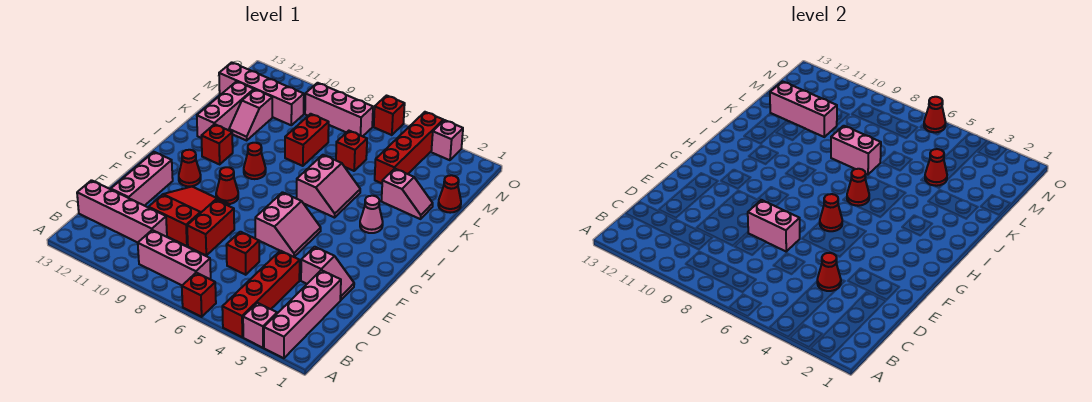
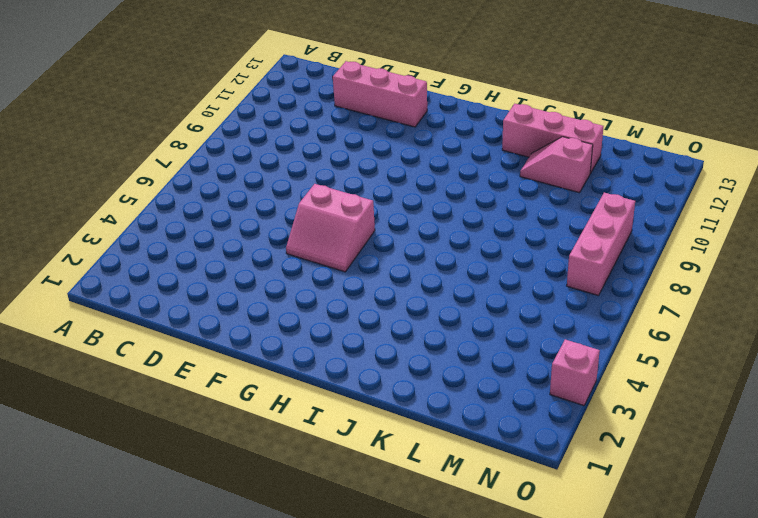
none -> pink 1x4 brick [264,270,341,358]
none -> pink 1x1 brick [243,303,277,348]
none -> red 1x4 brick [222,251,300,337]
none -> red 1x1 brick [182,273,216,317]

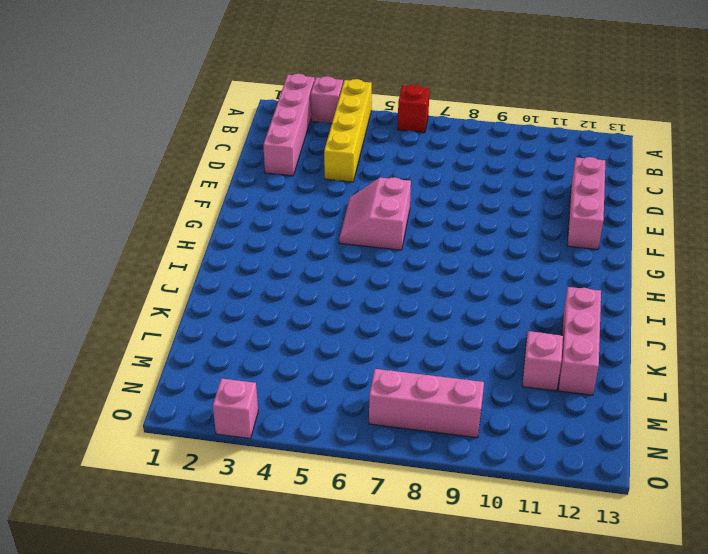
yellow 1x4 brick [324,79,372,182] -> red 1x4 brick [222,251,300,337]
none -> pink 1x3 brick [138,230,211,285]
none -> pink 1x4 brick [77,180,167,243]
none -> red 1x1 brick [226,232,259,275]
none -> red 1x2 brick [187,200,234,255]

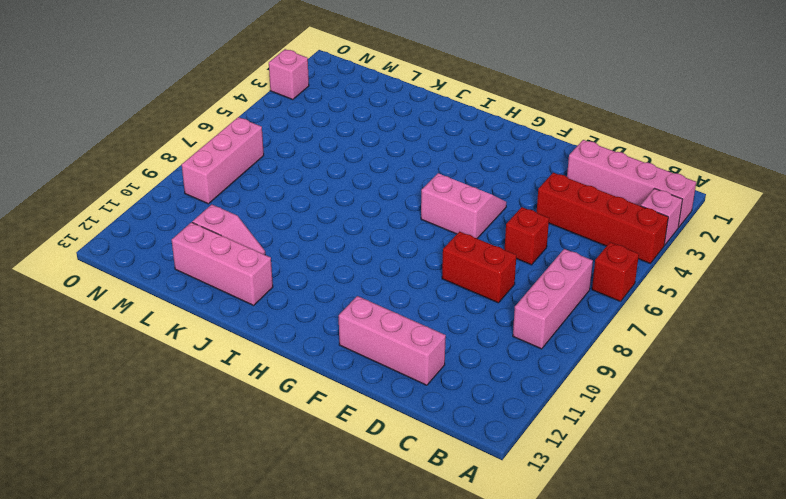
none -> pink 1x4 brick [77,180,167,243]
none -> red 2x3 slope [149,187,229,246]
none -> pink 1x2 slope [301,247,354,300]
none -> red 1x1 cone [216,167,238,204]

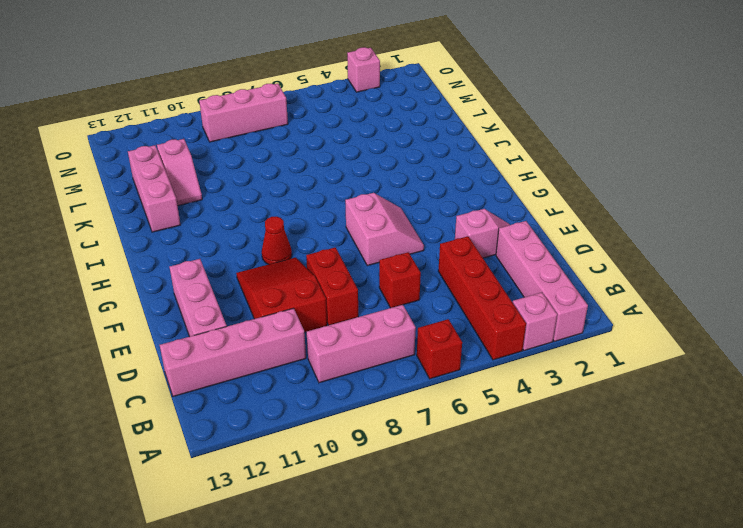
none -> red 1x1 cone [179,150,201,186]
none -> pink 1x1 cone [360,196,383,233]
none -> pink 2x2 slope [297,155,360,218]
none -> red 1x1 cone [244,143,266,179]

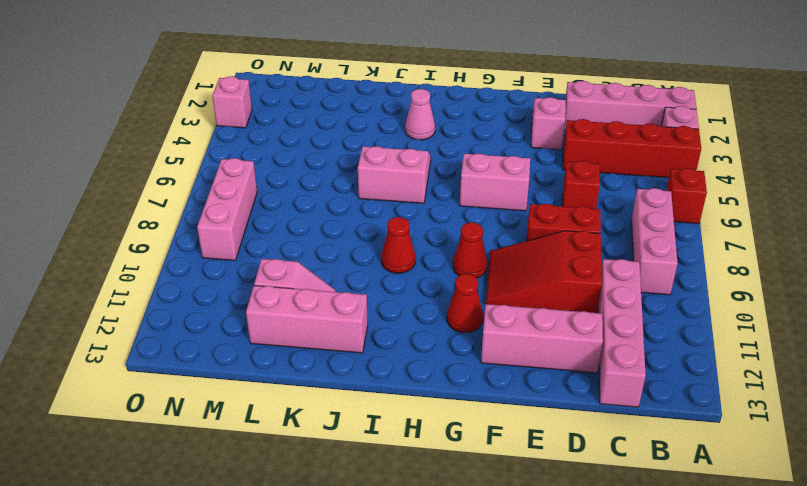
none -> red 1x1 brick [201,124,233,164]
none -> pink 1x2 slope [382,169,433,219]
none -> red 1x2 brick [285,114,329,166]
none -> red 1x1 cone [438,175,461,213]

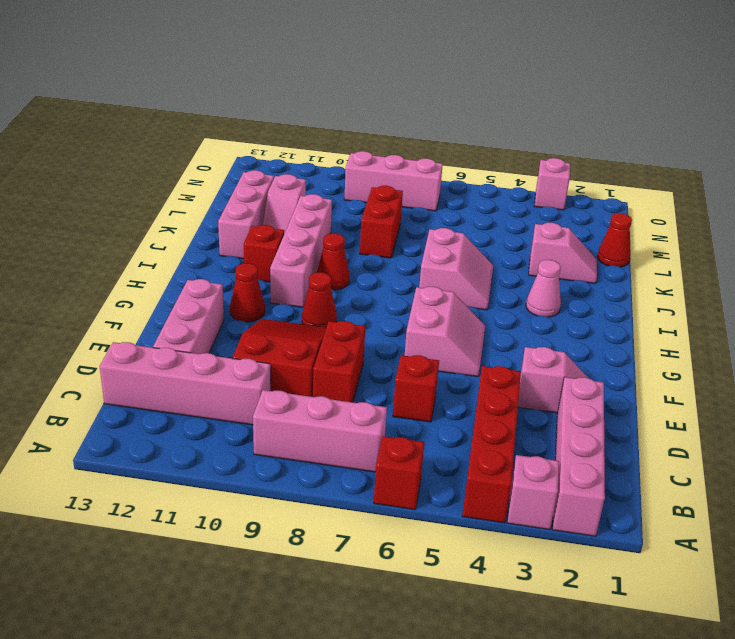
pink 1x4 brick [270,194,332,307] -> pink 1x4 brick turned to [219,62,304,125]
none -> red 1x4 brick [375,112,443,183]
none -> red 1x1 brick [336,131,367,171]
none -> red 1x1 brick [374,96,405,135]
none -> red 1x1 cone [817,253,841,291]

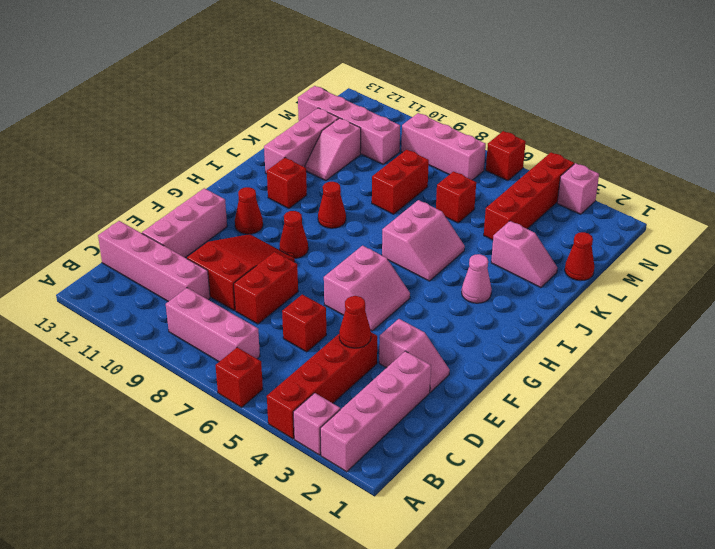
none -> pink 1x2 brick [748,200,800,251]
none -> red 1x1 cone [820,194,842,231]
none -> red 1x1 cone [847,169,869,206]
none -> pink 1x2 brick [831,126,881,175]

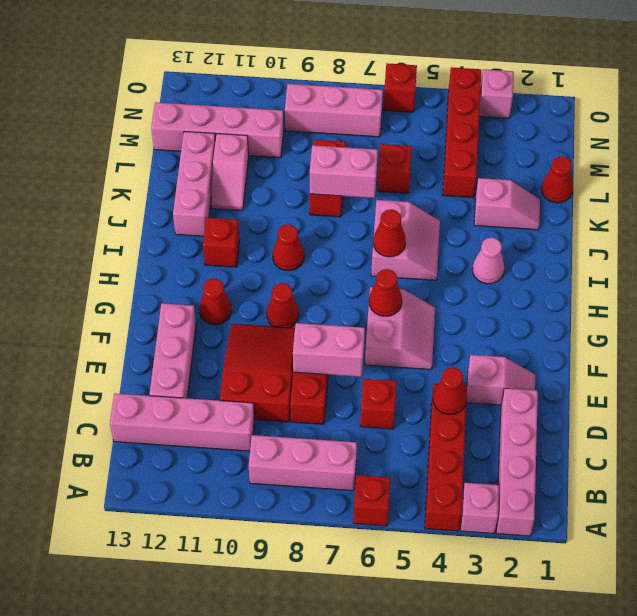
none -> red 1x1 cone [925,149,947,186]
none -> pink 1x3 brick [770,81,837,137]
none -> red 1x1 cone [924,97,946,132]

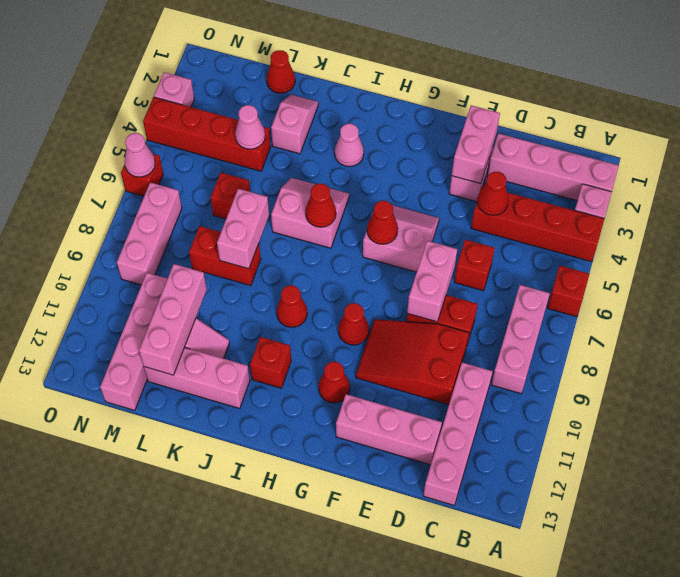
pink 1x2 brick [452,105,500,184] -> none
pink 1x1 cone [235,105,265,149] -> red 1x1 cone [925,149,947,186]
pink 1x1 cone [124,133,155,177] -> red 1x1 cone [924,97,946,132]

